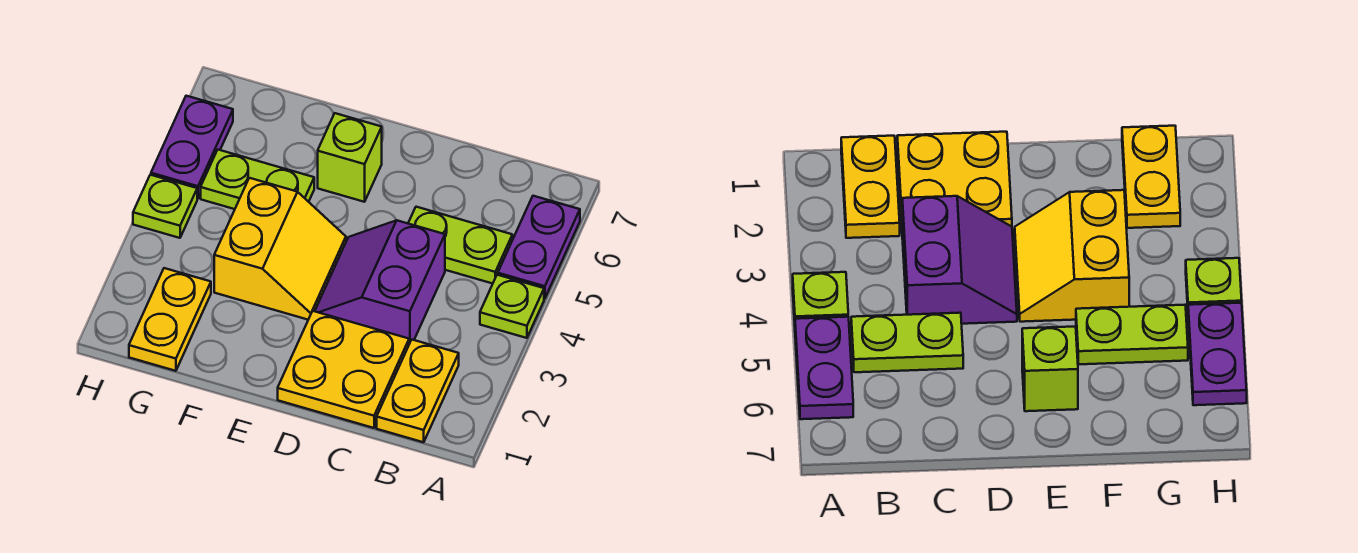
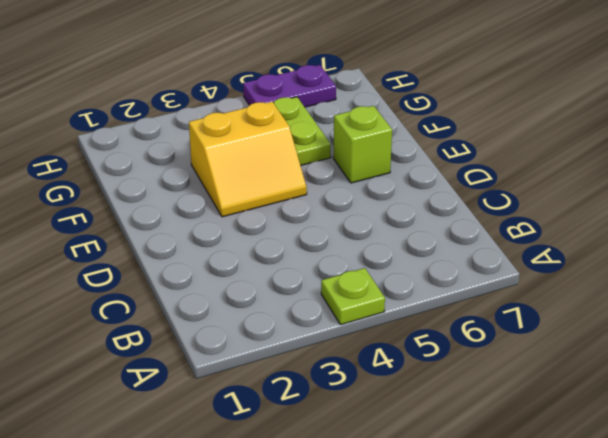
none -> purple 1x2 plate [498,196,580,299]
none -> yellow 1x2 plate [377,340,459,442]
none -> lime 1x2 plate [408,207,512,284]

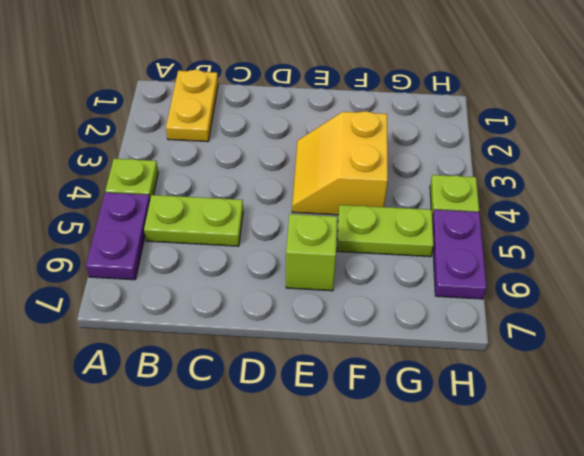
none -> yellow 2x2 plate [278,311,409,428]
none -> purple 2x2 slope [315,220,445,344]
none -> yellow 1x2 plate [129,268,211,371]

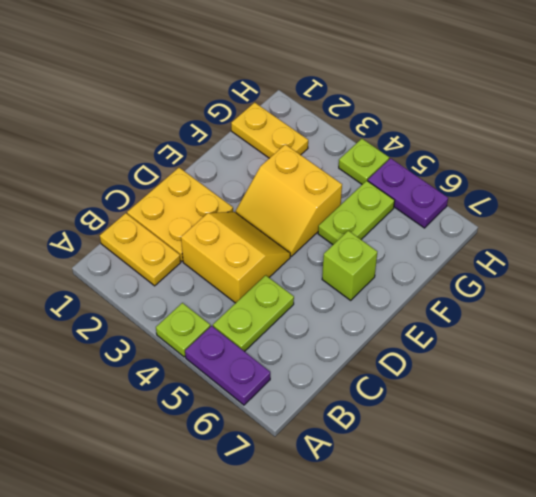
yellow 2x2 slope [181,212,290,303] -> purple 2x2 slope [315,220,445,344]

